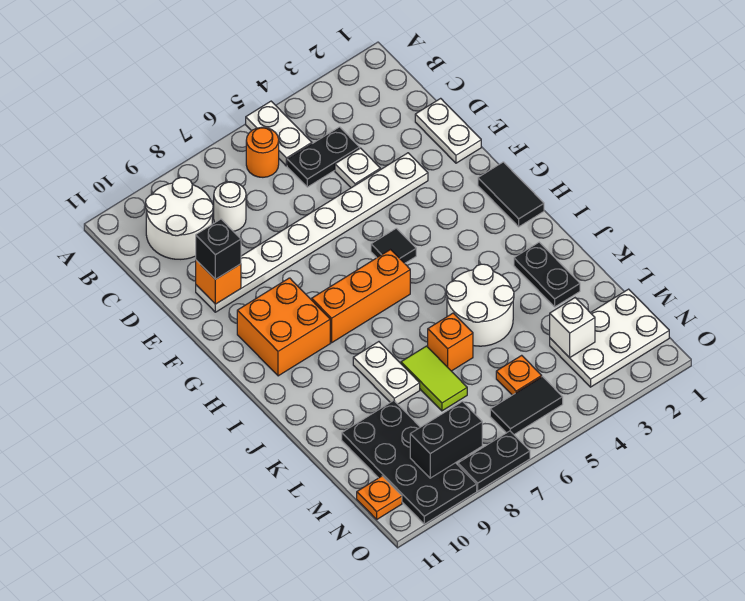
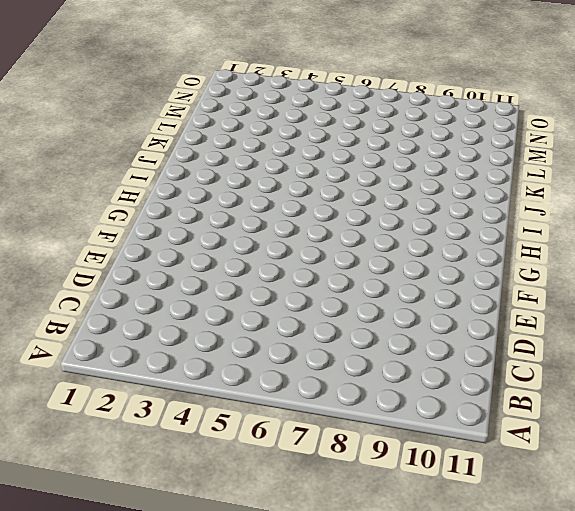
none -> white 1x2 plate [246,101,312,166]
none -> orange 1x1 round brick [246,127,279,177]
none -> white 2x2 round brick [146,178,213,259]

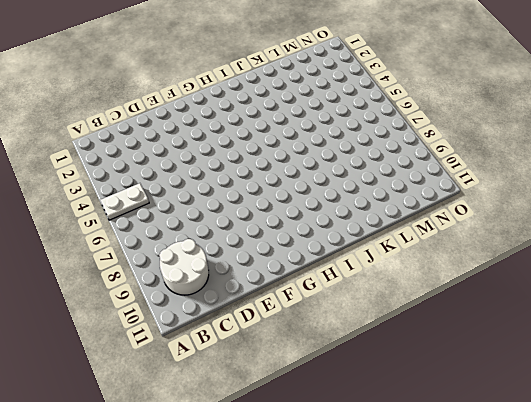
none -> orange 1x1 round brick [246,127,279,177]
none -> black 1x2 plate [287,127,360,187]
none -> white 1x1 round brick [214,182,246,231]

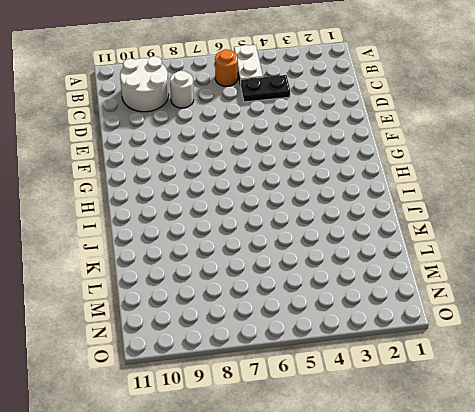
none -> white 1x2 plate [415,98,481,163]
none -> white 1x1 plate [335,148,380,188]
none -> white 1x8 plate [196,153,428,312]

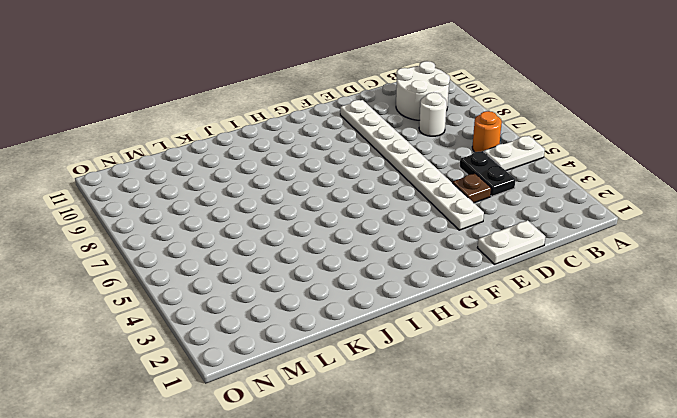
brown 1x1 plate [452,174,491,203] -> white 1x1 plate [335,148,380,188]
none -> black 1x2 tile [478,162,544,227]
none -> black 1x1 tile [371,228,416,263]
none -> orange 2x2 brick [237,278,330,376]

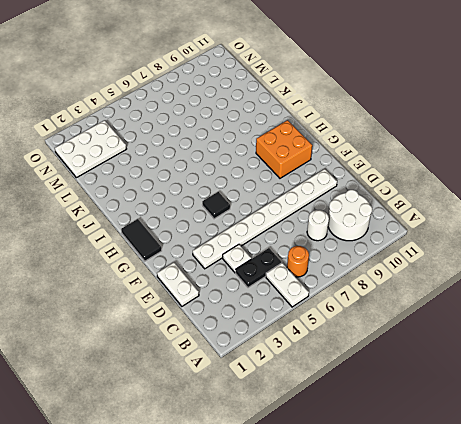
none -> orange 1x3 brick [312,250,410,343]
none -> black 1x2 plate [514,242,580,307]
none -> white 2x2 round brick [446,264,514,346]

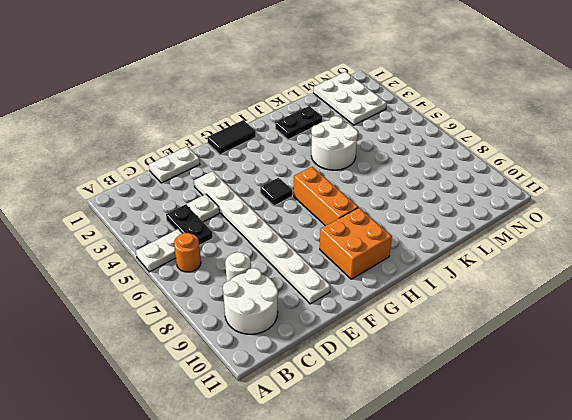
none -> white 1x2 plate [353,342,420,404]
none -> orange 1x1 brick [428,313,473,371]
none -> lime 1x2 tile [401,346,467,411]

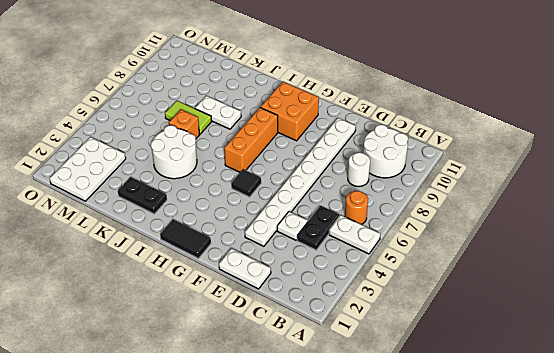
none -> black 2x4 plate [342,401,477,524]
none -> orange 1x1 plate [496,355,542,395]
none -> black 1x2 tile [490,377,563,434]

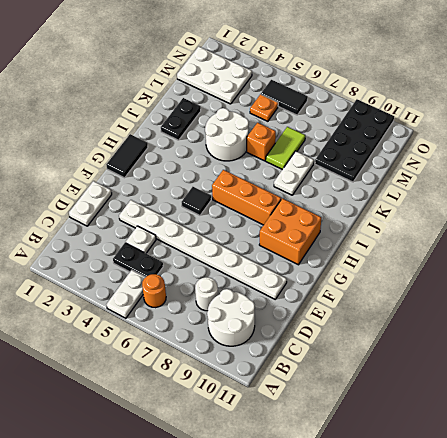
none -> orange 1x1 plate [357,476,402,519]
none -> black 1x2 plate [458,431,530,491]
none -> orange 1x1 brick [196,260,241,304]

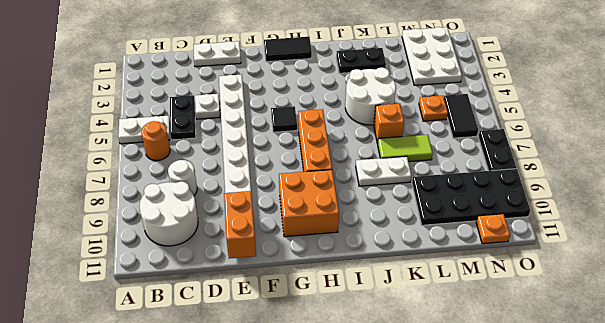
orange 1x2 brick [224,191,256,259] -> orange 1x1 brick [196,260,241,304]
none -> white 1x1 brick [550,298,595,358]
none -> black 1x2 brick [410,402,482,478]
none -> black 1x1 brick [196,219,241,279]

